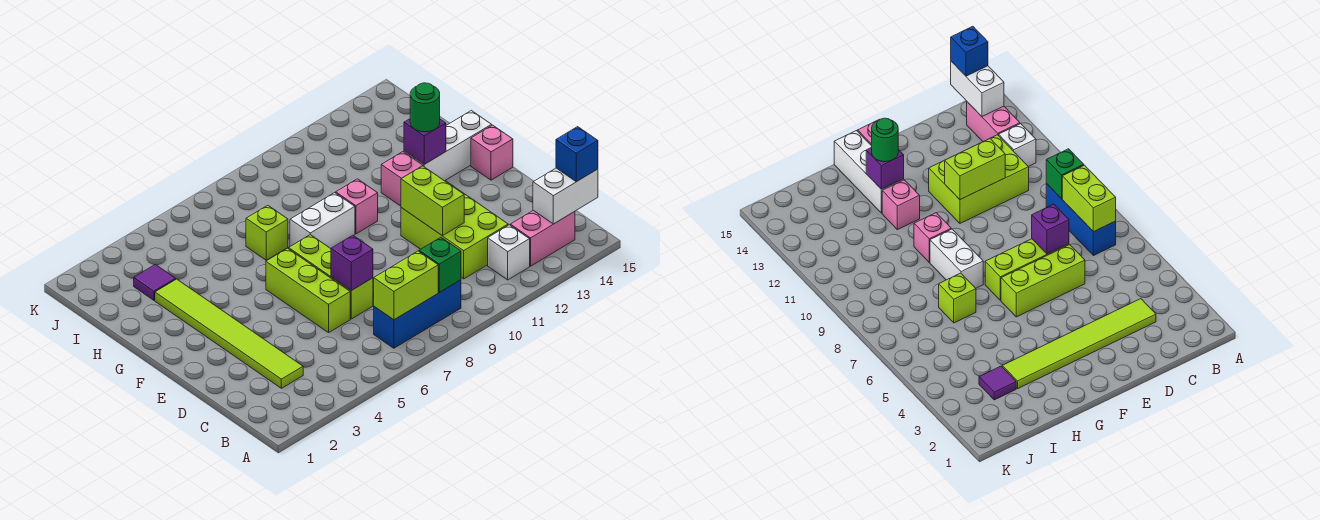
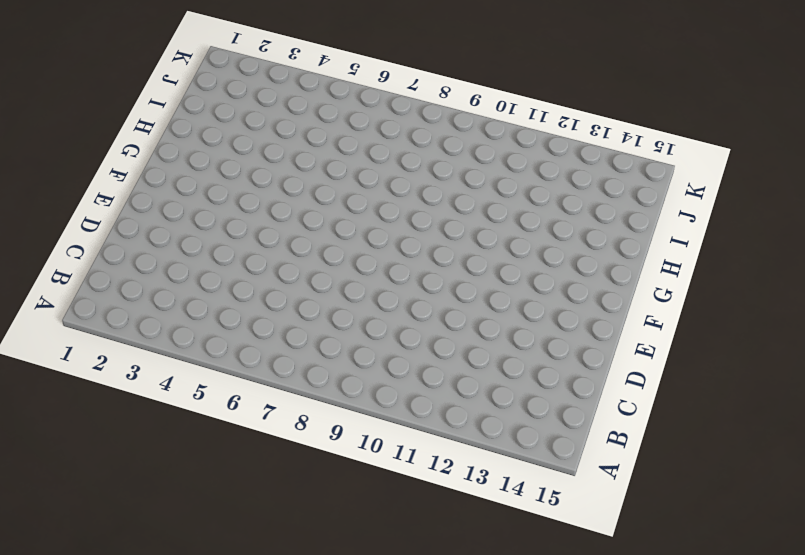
none -> blue 1x3 brick [374,280,461,348]
none -> white 1x1 brick [488,225,530,280]
none -> pink 1x2 brick [510,210,575,266]

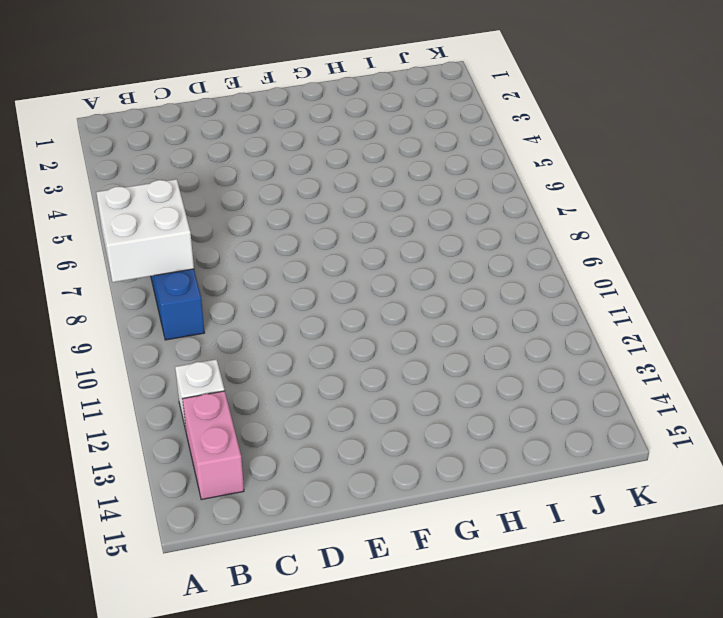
white 2x2 brick [96,179,194,282] -> lime 1x2 brick [374,251,438,320]
none -> lime 1x6 tile [155,279,303,388]
none -> lime 2x3 brick [401,181,508,279]
none -> lime 1x3 brick [266,248,350,333]

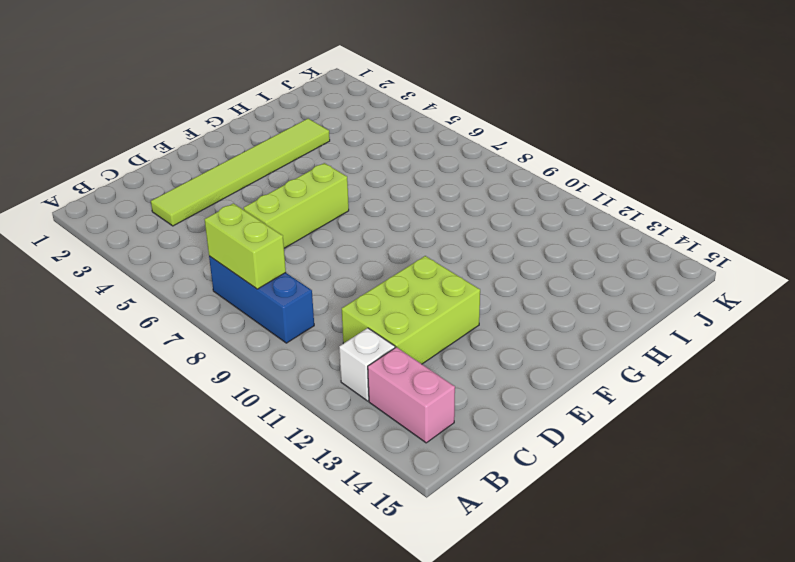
none -> lime 1x3 brick [289,235,373,319]
none -> pink 1x1 brick [471,125,513,180]
none -> white 1x2 brick [290,193,355,248]

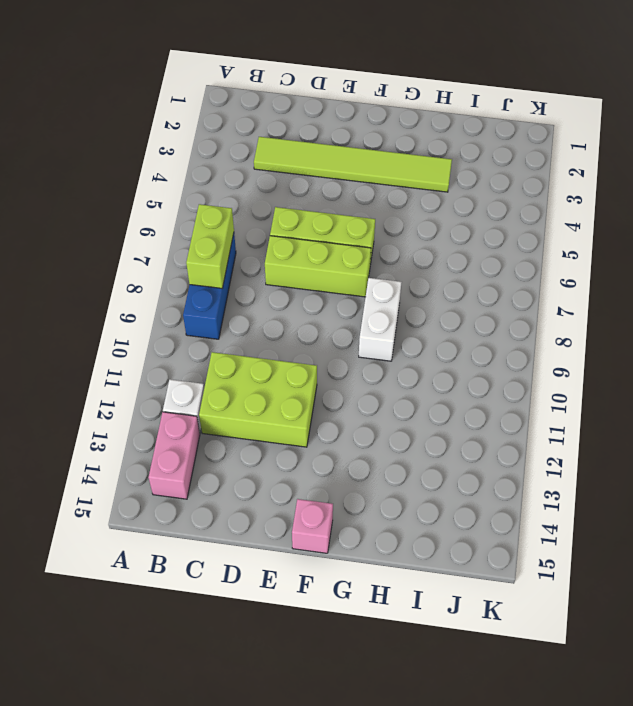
none -> pink 1x1 brick [336,179,378,234]
none -> pink 1x1 brick [381,152,423,206]
none -> white 1x3 brick [404,110,492,181]

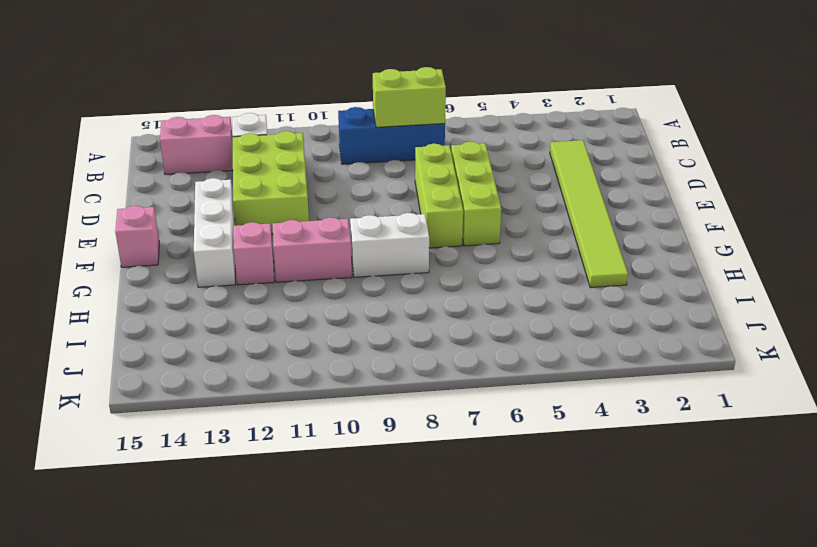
white 1x3 brick [194,178,235,287] -> white 1x3 brick turned to [404,110,492,181]
pink 1x2 brick [272,218,352,282] -> pink 1x1 brick [336,179,378,234]
none -> lime 1x1 brick [246,205,288,260]
none -> purple 1x1 tile [134,264,176,300]
none -> green 1x1 brick [419,237,461,293]

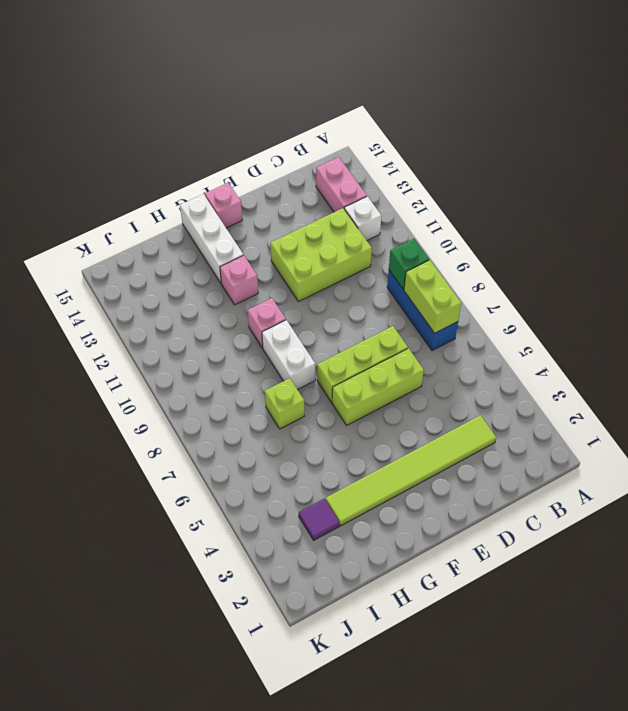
none -> white 1x2 brick [533,168,598,224]
none -> purple 1x1 brick [331,235,373,291]
none -> lime 1x2 brick [401,166,464,236]

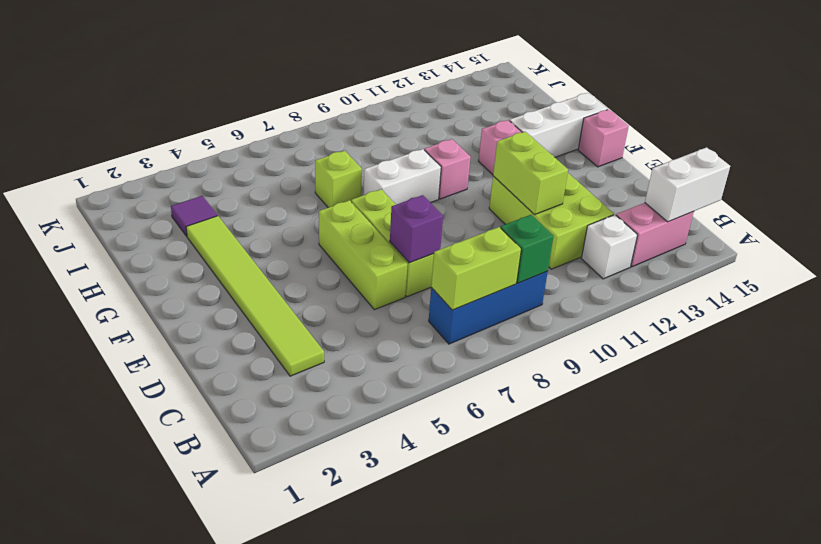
none -> purple 1x1 brick [404,119,446,164]
none -> blue 1x1 brick [556,127,598,182]
none -> green 1x1 round brick [410,83,440,132]

